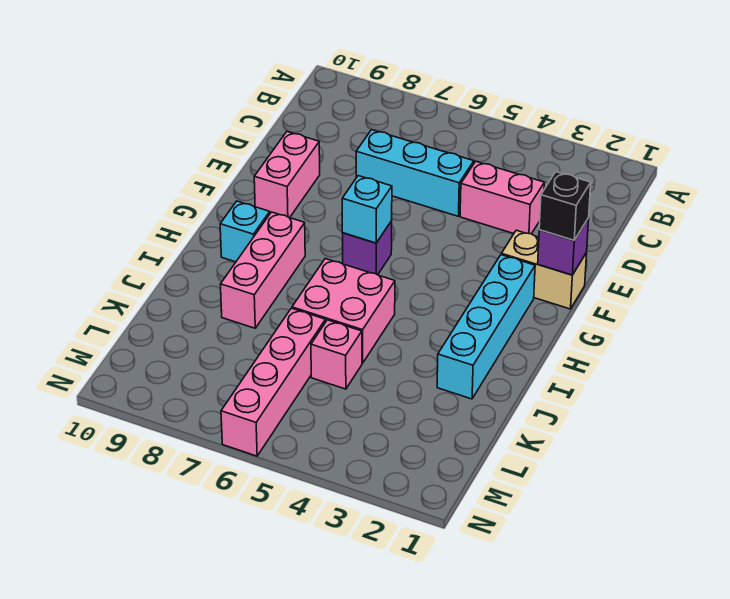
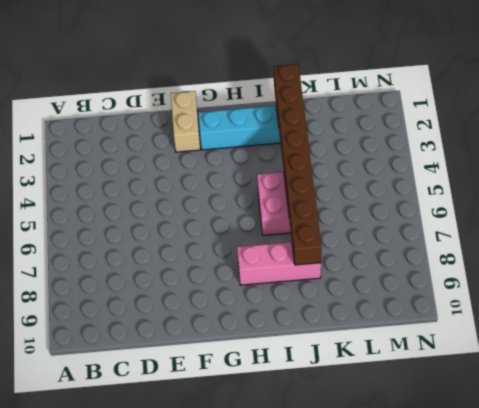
brown 1x8 brick [274,64,322,265] -> none
none -> pink 1x2 brick [460,161,544,234]
none -> cyan 1x3 brick [356,130,474,216]
none -> pink 1x2 brick [254,132,320,218]

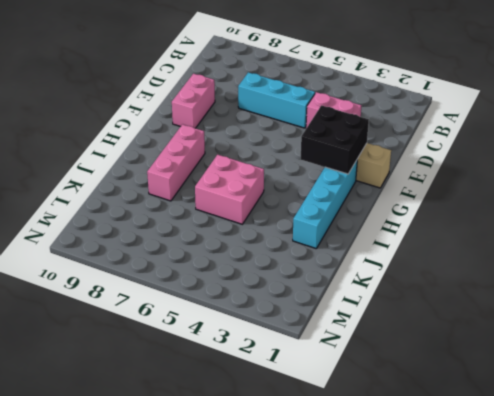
black 2x2 brick [301,106,369,174] -> none
none -> purple 1x1 brick [343,221,392,275]
none -> cyan 1x1 brick [220,201,270,262]
none -> pink 1x1 brick [311,320,362,389]

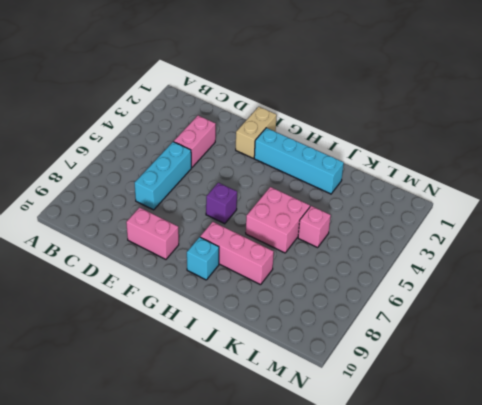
none -> pink 1x4 brick [221,308,326,456]
none -> purple 1x1 brick [538,218,589,275]
none -> cyan 1x1 brick [342,176,392,243]

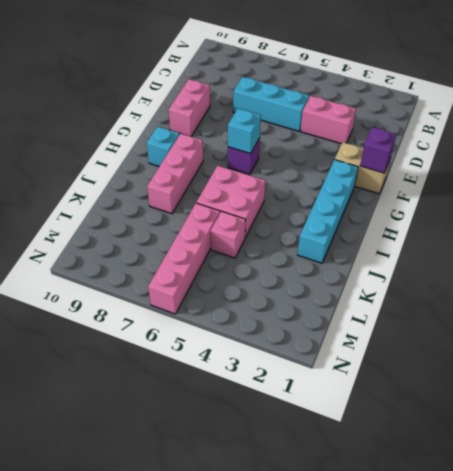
none -> black 1x1 brick [539,172,591,240]

